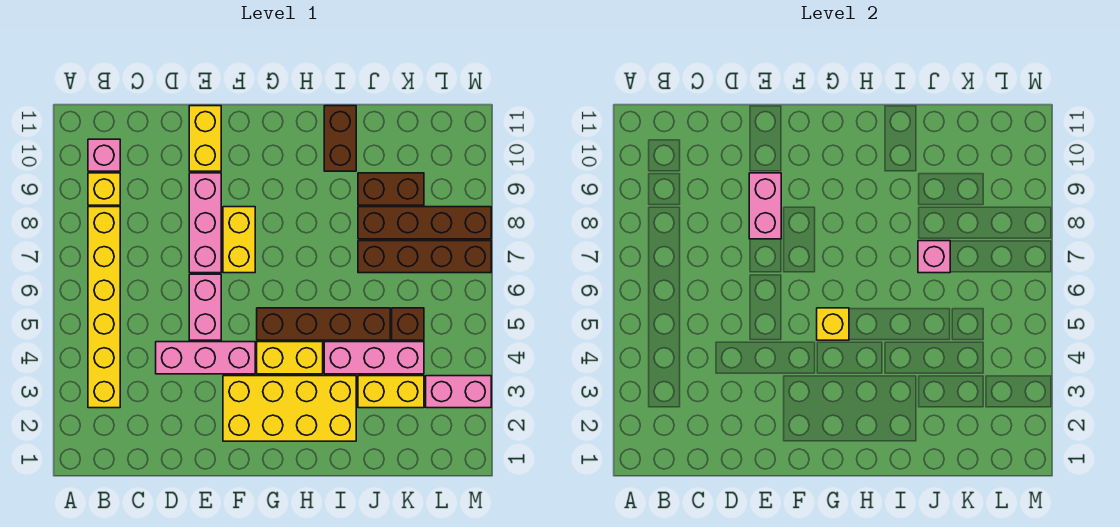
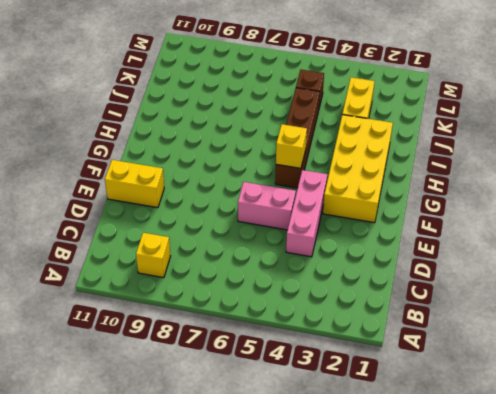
none -> yellow 1x6 brick [88,207,120,408]
none -> pink 1x1 brick [88,139,120,171]
none -> pink 1x3 brick [189,173,221,273]

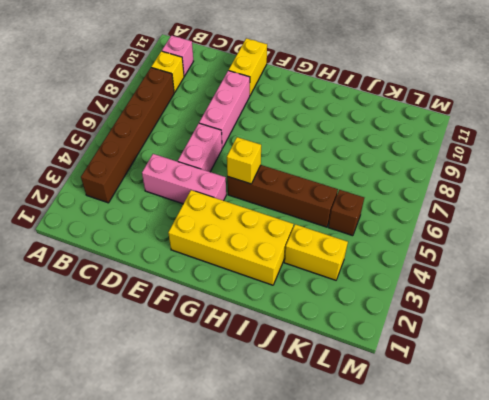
brown 1x6 brick [81,68,174,203] -> yellow 1x6 brick [88,207,120,408]
none -> yellow 1x2 brick [223,207,255,273]
none -> yellow 1x2 brick [257,342,323,374]
none -> pink 1x3 brick [324,342,424,374]

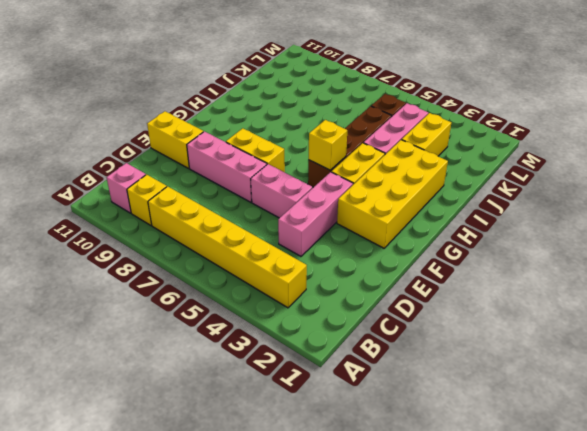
none -> brown 1x2 brick [324,106,356,171]
none -> brown 1x4 brick [358,241,491,273]
none -> brown 1x4 brick [358,207,491,239]

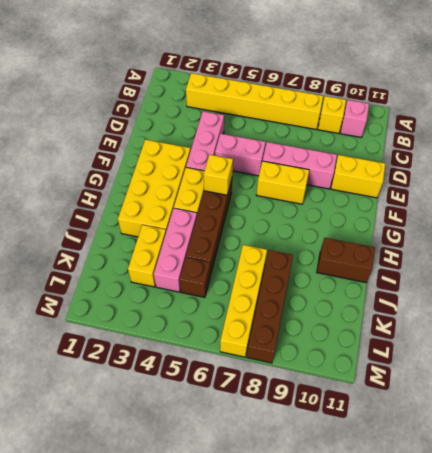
yellow 1x4 brick [220,245,267,357] -> brown 1x4 brick [358,241,491,273]
none -> brown 1x2 brick [358,173,424,205]
none -> pink 1x2 brick [426,376,491,408]
none -> pink 1x2 brick [749,173,781,239]

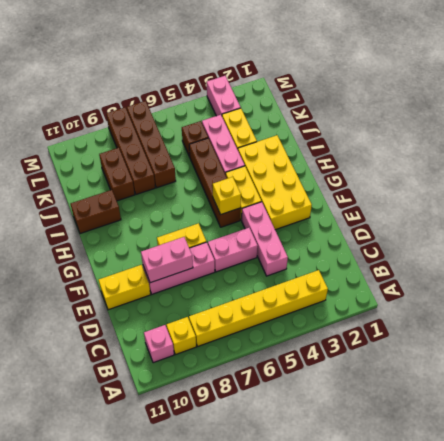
none -> pink 1x1 brick [918,241,950,273]

